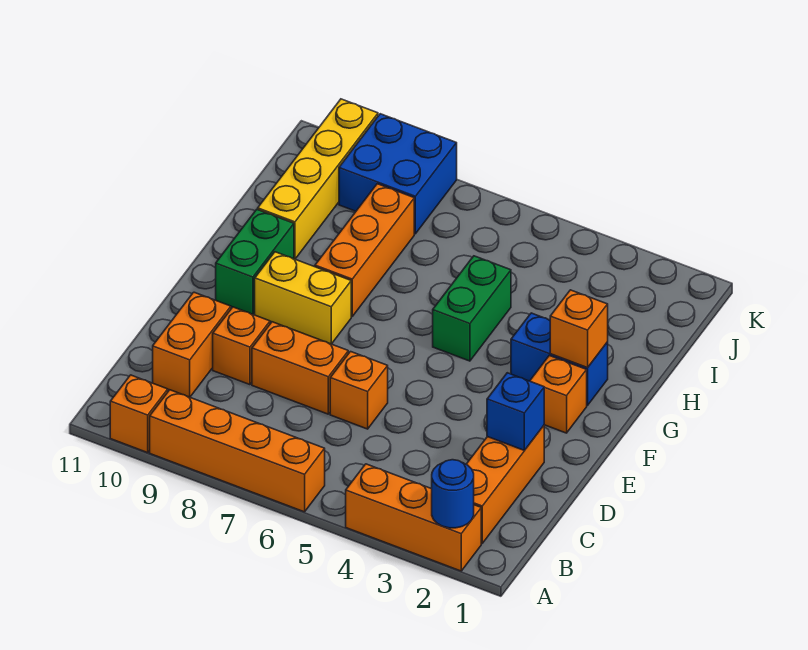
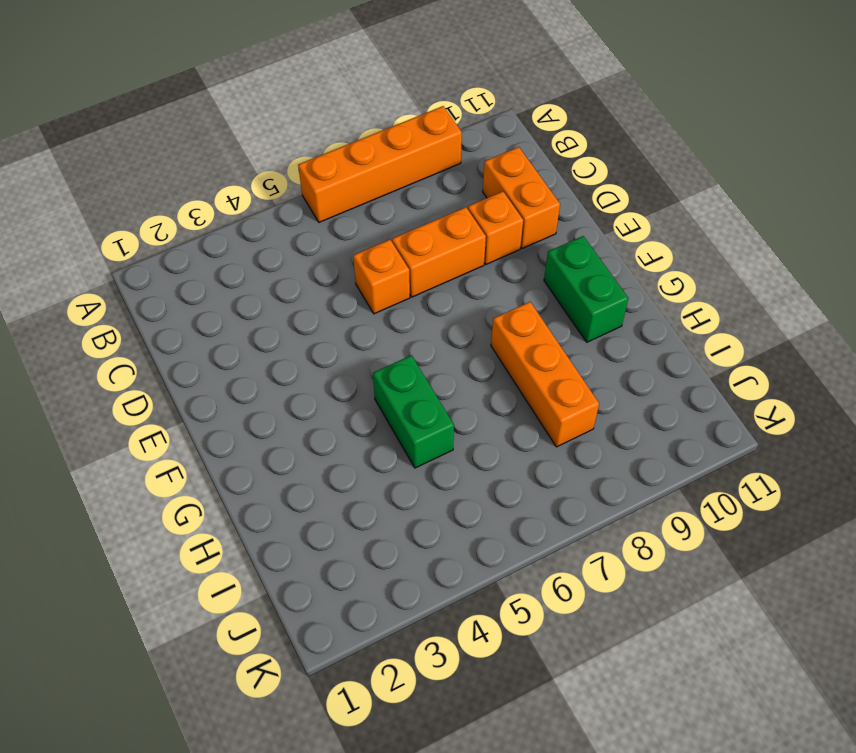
none -> orange 1x3 brick [346,464,481,571]
none -> orange 1x1 brick [110,375,168,453]
none -> orange 1x3 brick [466,426,544,543]

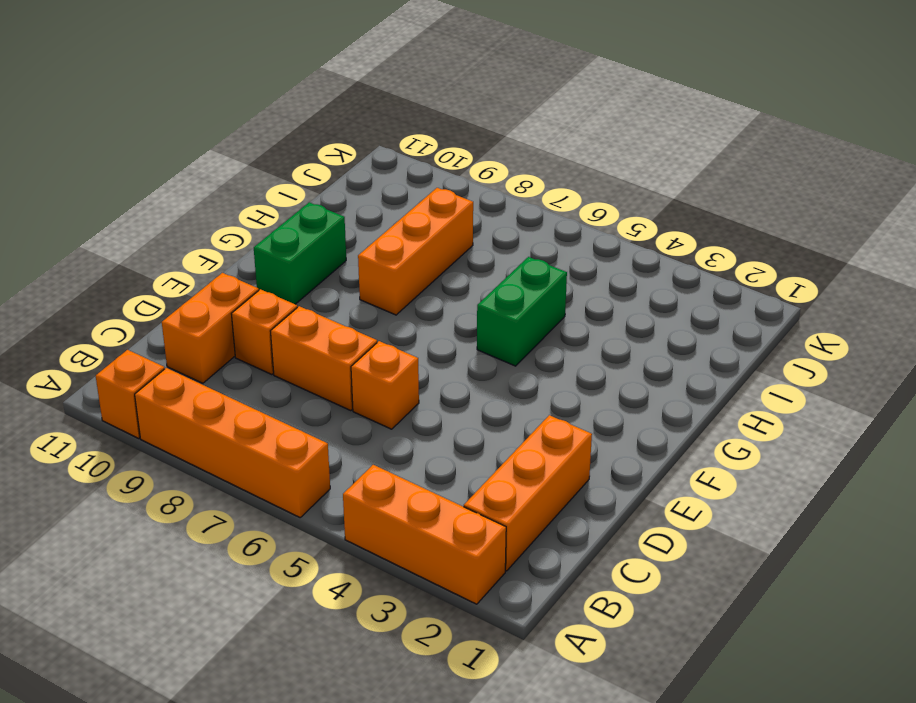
none -> orange 1x1 brick [530,355,587,433]
none -> yellow 1x2 brick [255,252,351,344]
none -> blue 1x2 brick [511,313,608,406]

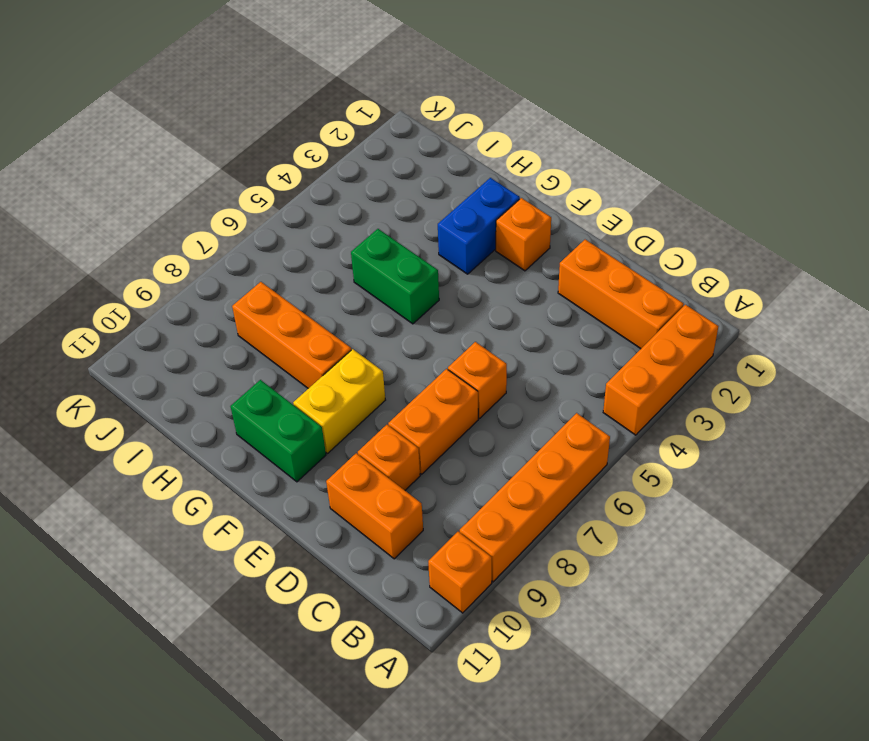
none -> yellow 1x4 brick [258,99,378,259]
none -> blue 2x2 brick [339,114,457,234]
none -> blue 1x1 round brick [432,460,474,528]

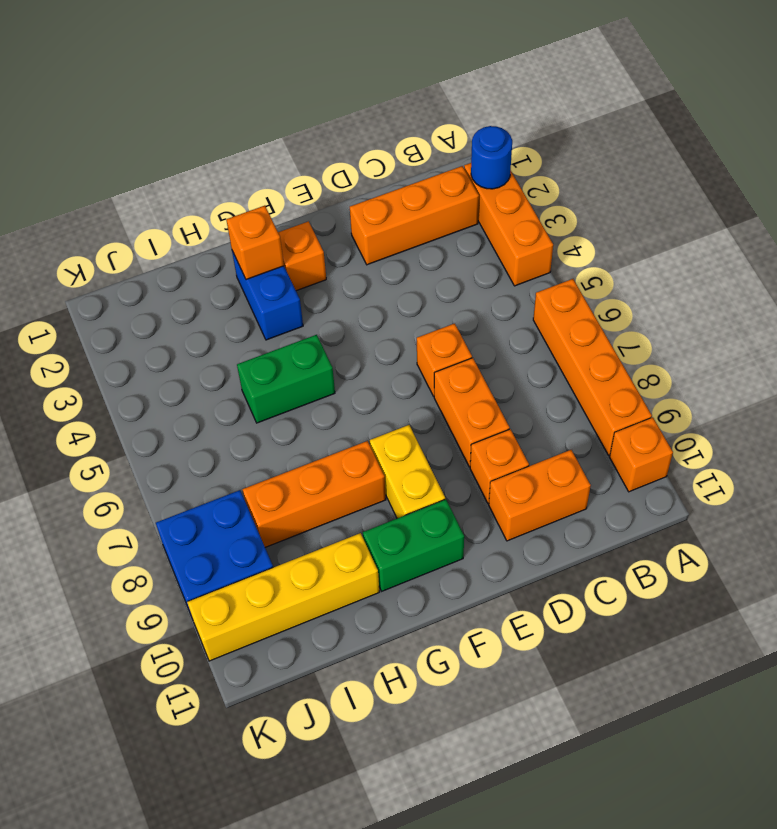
none -> blue 1x1 brick [487,373,544,450]

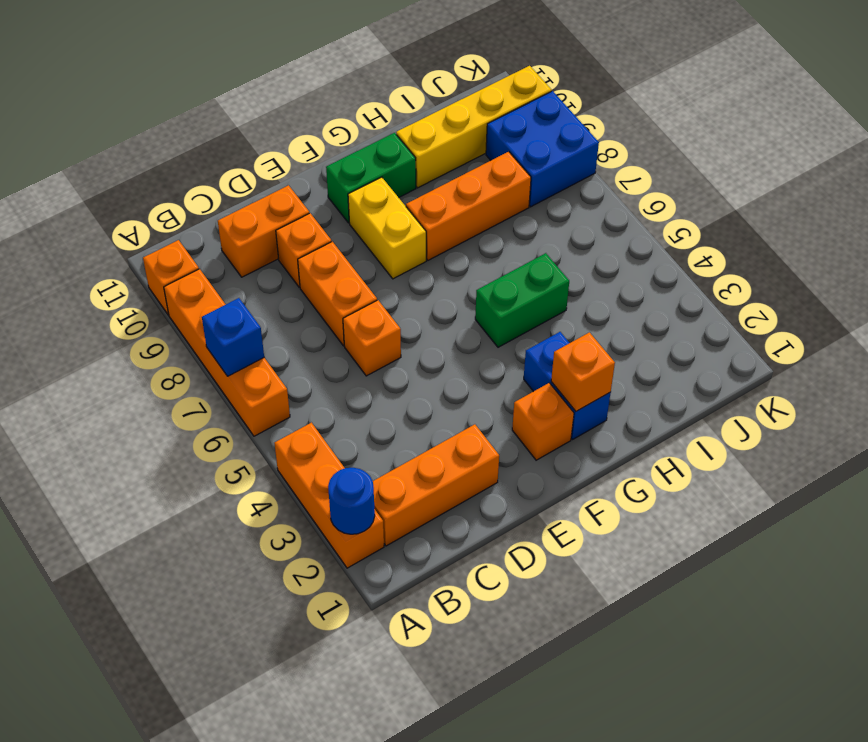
blue 1x1 brick [202,298,264,376] -> blue 1x1 brick moved to [487,373,544,450]

